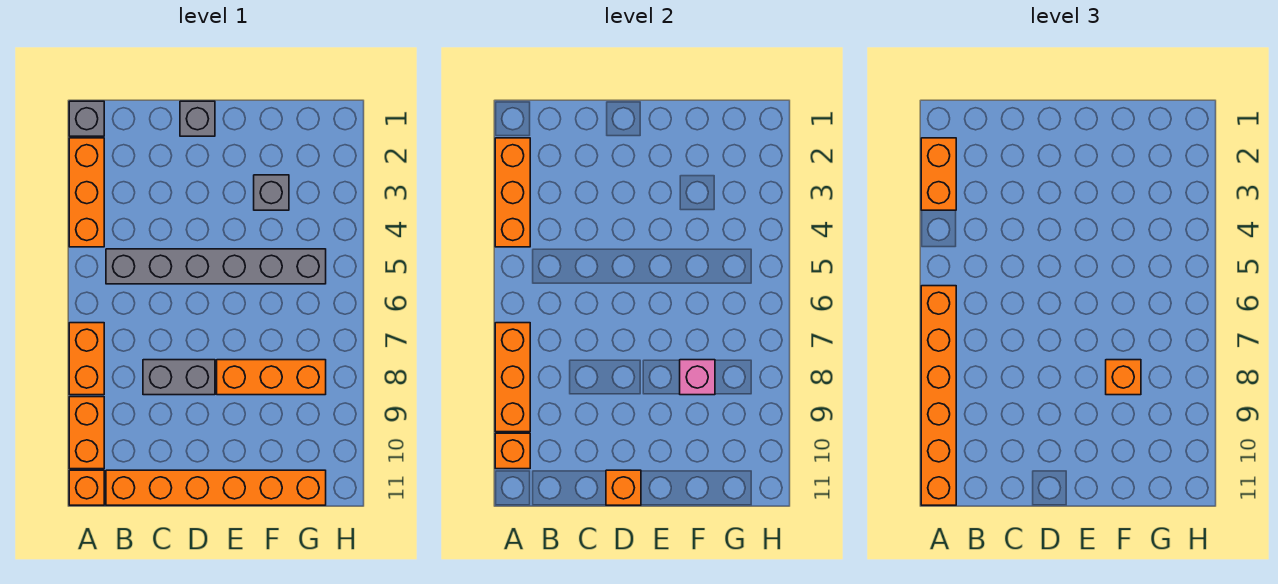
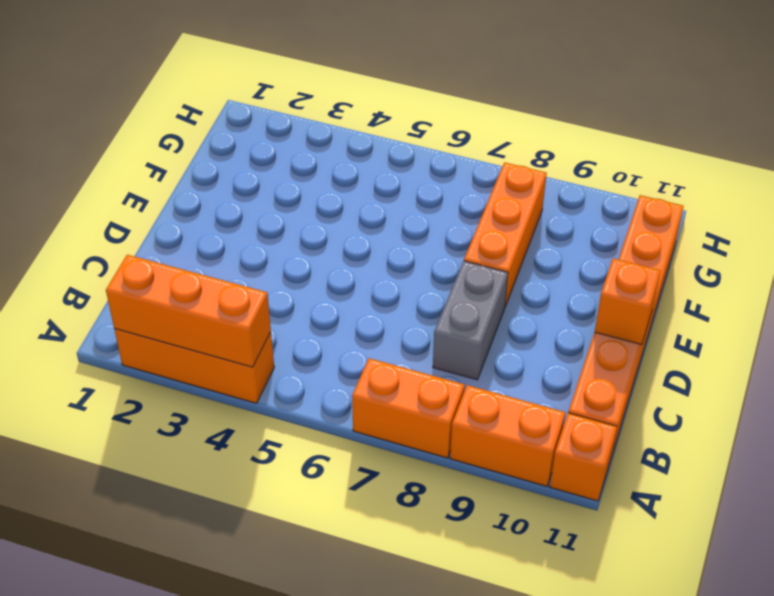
none -> grey 1x1 brick [69,101,104,136]
none -> grey 1x6 brick [106,249,326,284]
none -> grey 1x1 brick [180,101,215,136]

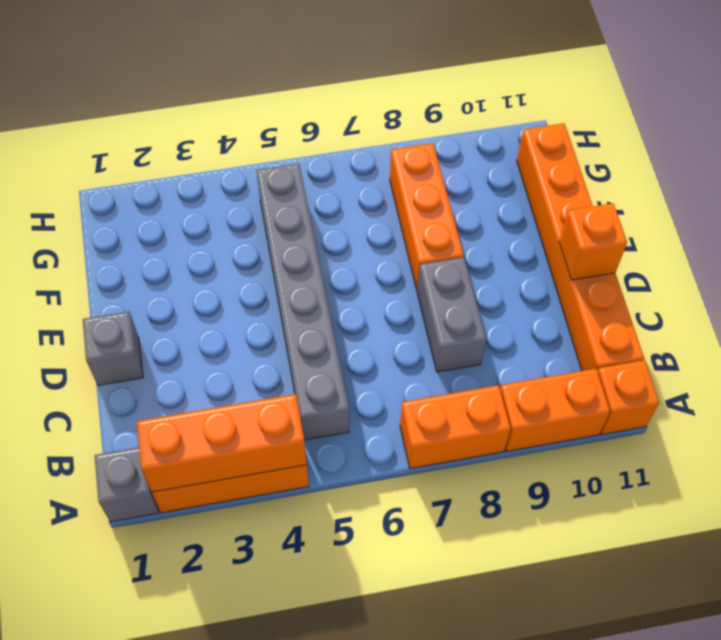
none -> grey 1x1 brick [254,175,289,210]
none -> orange 1x3 brick [495,323,530,432]
none -> orange 1x1 brick [495,433,530,469]

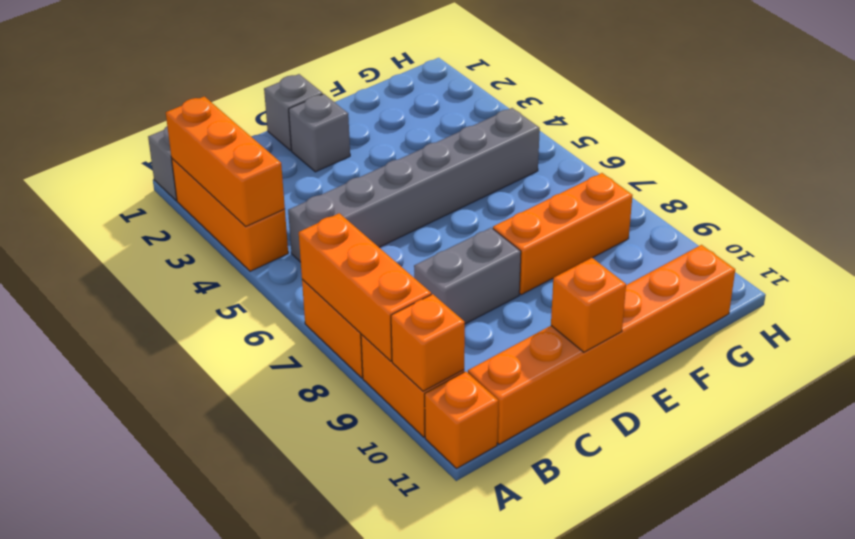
grey 1x1 brick [289,94,350,172] -> grey 1x1 brick moved to [254,175,289,210]
none -> pink 1x1 brick [680,360,715,395]
none -> orange 1x2 brick [921,138,956,210]
none -> orange 1x6 brick [921,286,956,505]

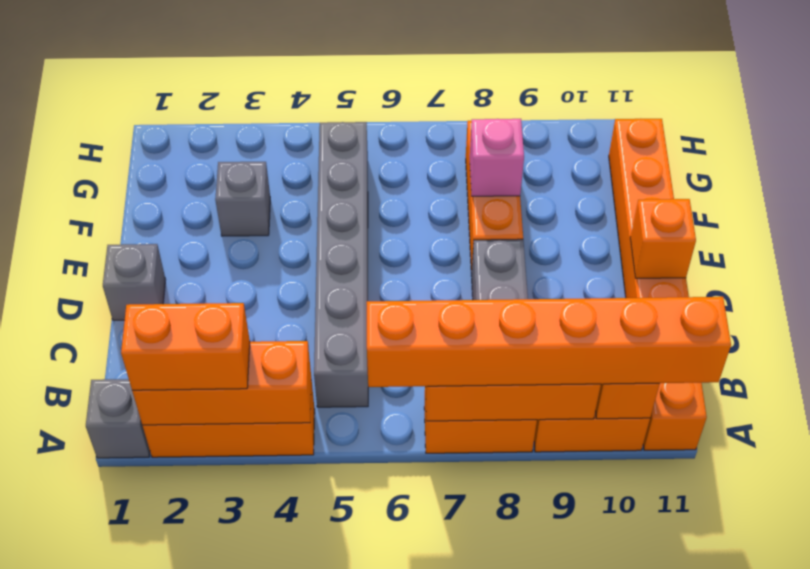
none -> orange 1x1 brick [1106,360,1141,395]

